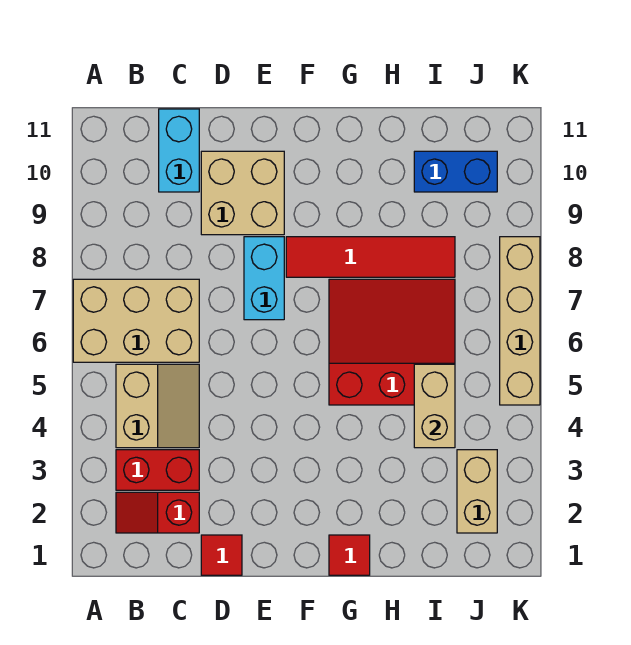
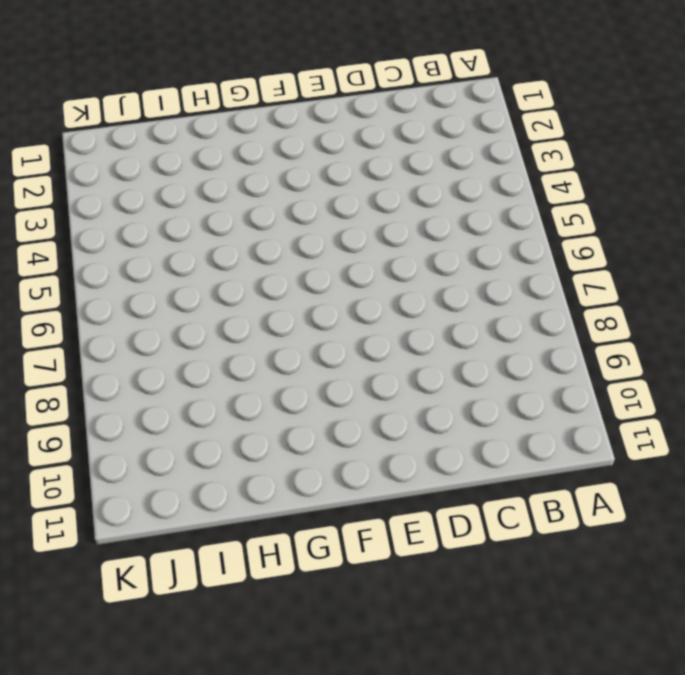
none -> tan 2x3 brick [73,279,199,362]
none -> red 1x2 slope [116,492,199,533]
none -> red 1x2 brick [116,450,199,490]

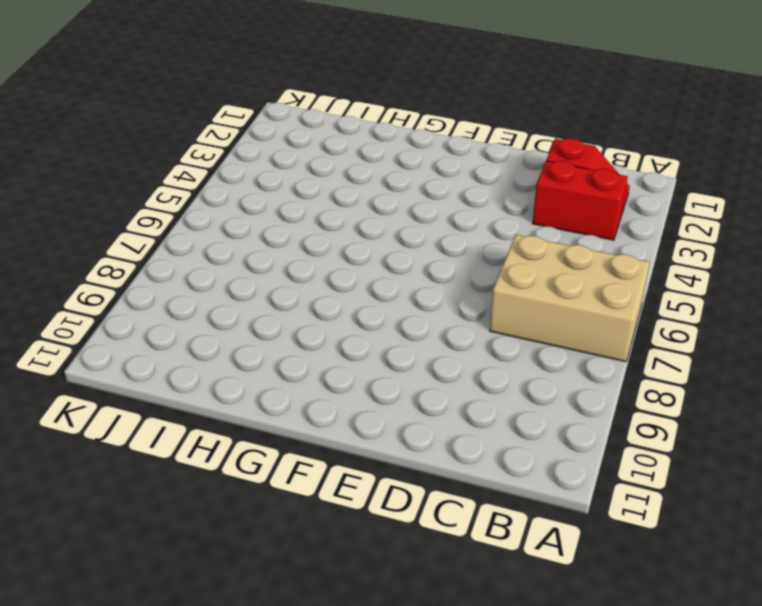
none -> tan 2x2 slope [116,364,199,448]
none -> cyan 1x2 brick [159,109,199,192]
none -> red 1x1 tile [201,535,242,575]

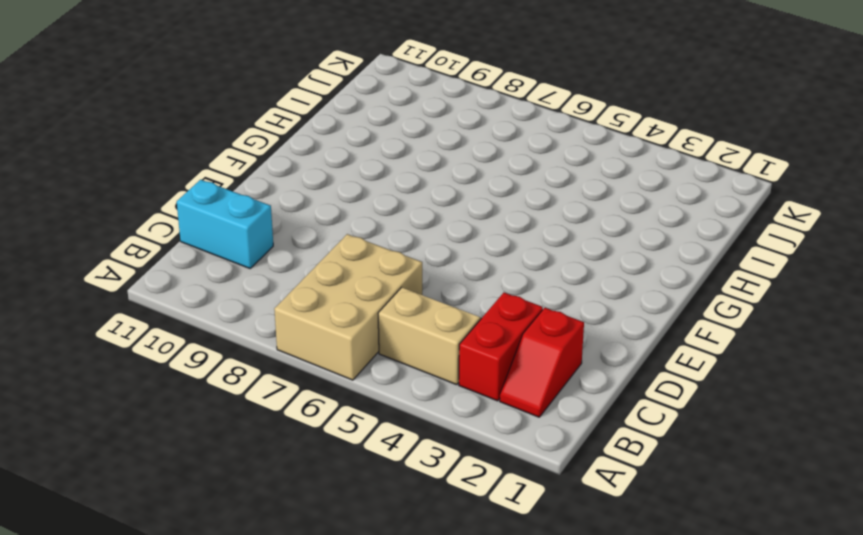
none -> red 1x1 tile [201,535,242,575]
none -> tan 2x2 brick [201,151,284,235]
none -> cyan 1x2 brick [244,237,284,320]

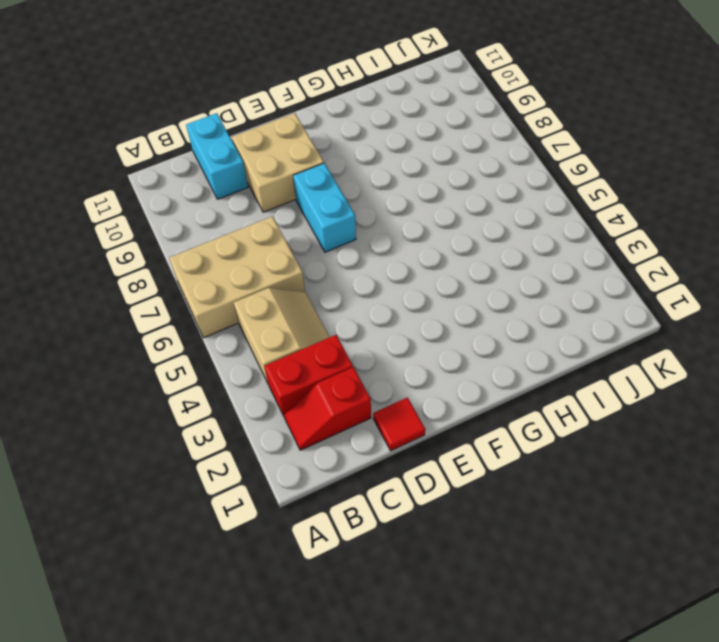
none -> red 1x4 tile [286,237,455,277]
none -> red 1x1 tile [329,535,370,575]
none -> red 3x3 slope [329,279,455,405]

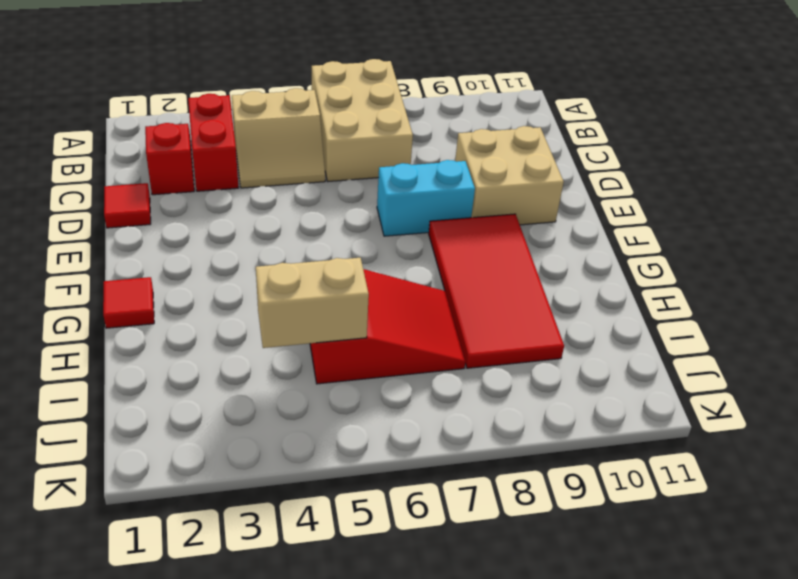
red 2x4 tile [429,214,564,368] -> red 1x4 tile [286,237,455,277]
red 2x3 slope [310,269,465,384] -> red 3x3 slope [329,279,455,405]
none -> cyan 1x2 brick [159,109,199,192]
none -> blue 1x2 brick [414,151,497,192]
none -> tan 1x2 brick [457,450,497,533]

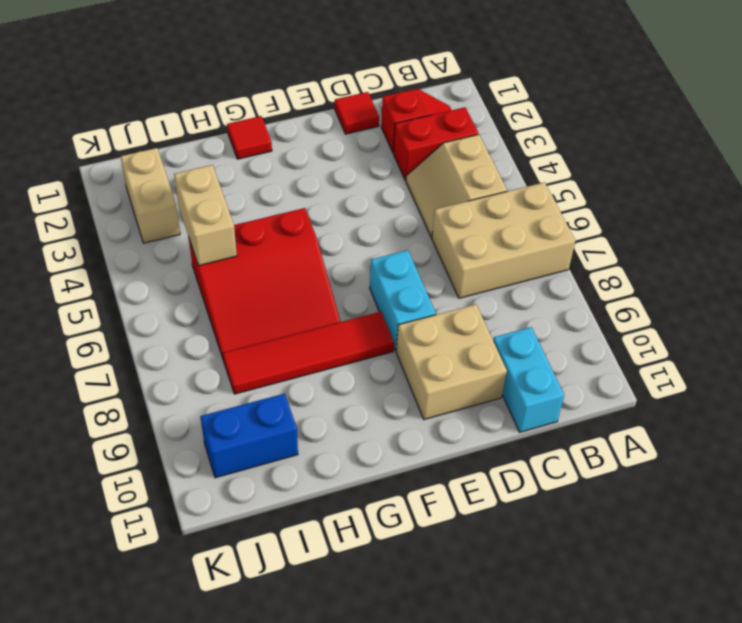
none -> tan 1x4 brick [500,237,540,405]

